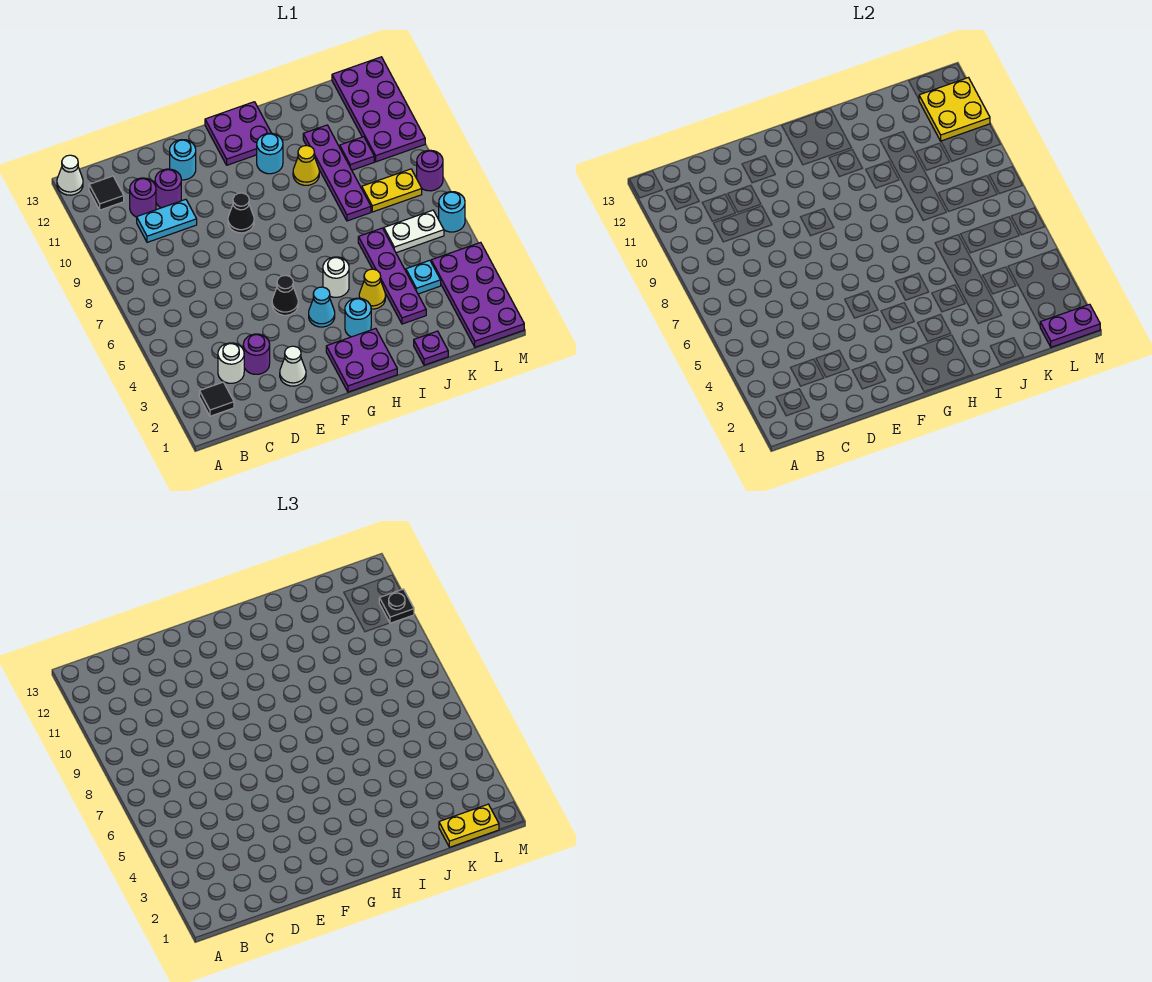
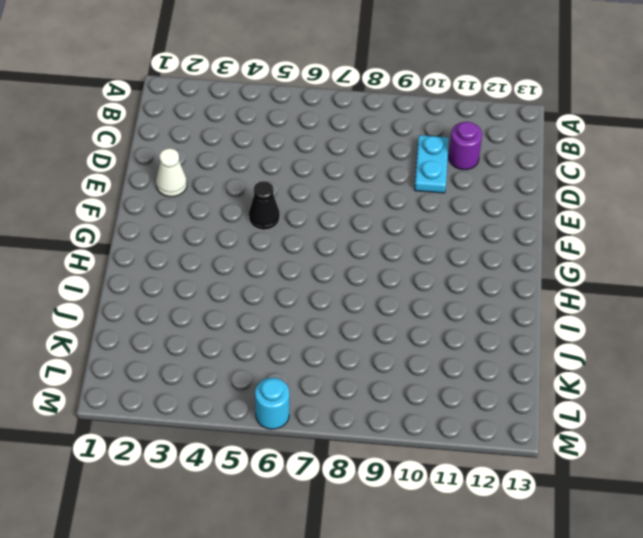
none -> white 1x1 cone [57,155,83,195]
none -> black 1x1 tile [199,382,234,416]
none -> black 1x1 tile [89,176,124,210]
none -> white 1x1 round brick [218,343,244,383]

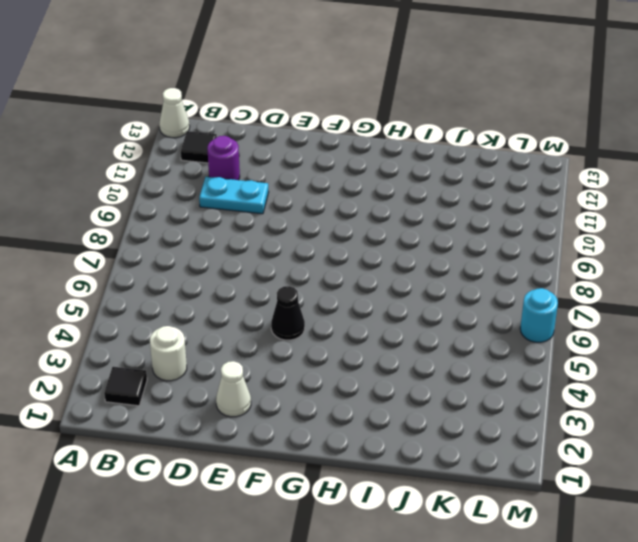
none -> purple 1x1 round brick [243,334,270,374]
none -> purple 1x1 round brick [155,169,181,208]
none -> cyan 1x1 round brick [170,140,196,180]
none -> black 1x1 cone [228,193,254,233]

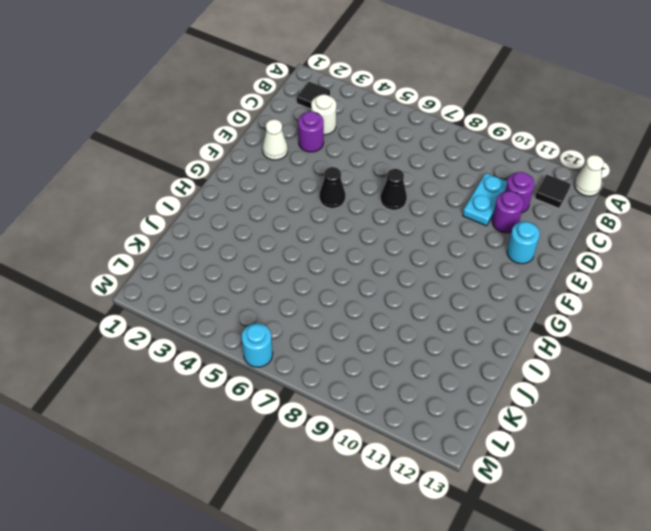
black 1x1 cone [381,169,407,210] -> black 1x1 cone moved to [228,193,254,233]
none -> purple 2x2 plate [326,328,397,392]
none -> cyan 1x1 cone [309,287,335,327]
none -> purple 2x2 plate [205,102,271,165]
none -> cyan 1x1 round brick [345,298,371,337]

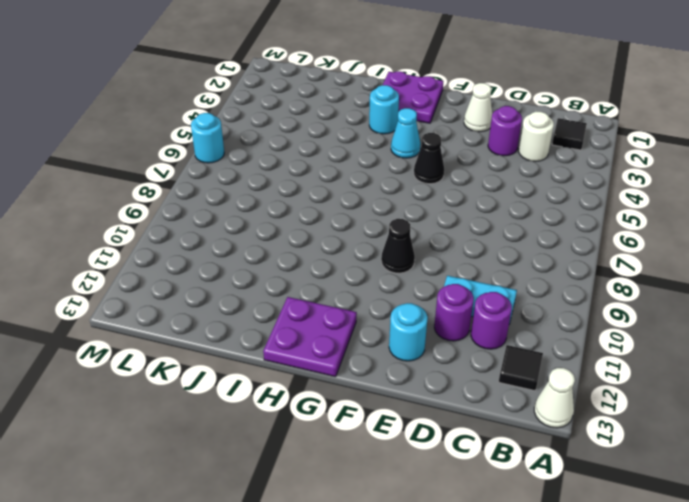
none -> white 1x1 round brick [323,257,349,297]
none -> cyan 1x1 round brick [257,133,283,174]
none -> yellow 1x1 cone [359,269,386,309]
none -> yellow 1x1 cone [293,146,319,185]

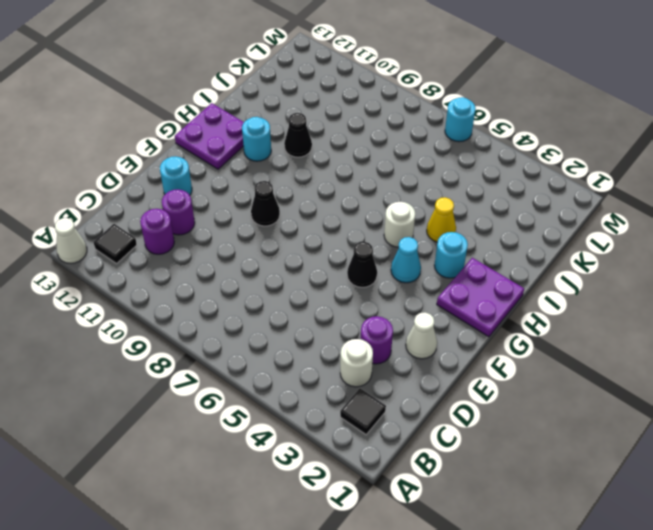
black 1x1 cone [284,113,312,157] -> yellow 1x1 cone [293,146,319,185]
none -> cyan 1x2 plate [137,199,197,242]
none -> purple 1x1 plate [414,331,448,365]
none -> purple 1x4 plate [358,228,426,324]
none -> purple 1x4 plate [303,125,371,221]

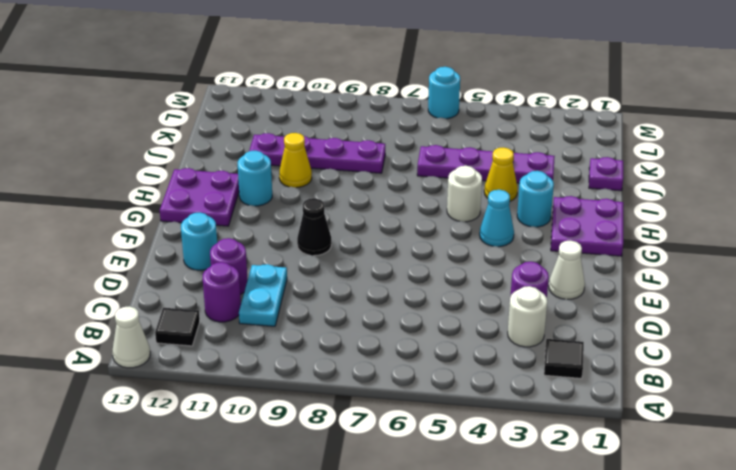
none -> black 1x1 cone [272,275,298,315]
none -> cyan 1x1 plate [406,260,441,294]
none -> white 1x2 plate [384,210,444,253]
none -> yellow 1x2 plate [362,169,422,212]

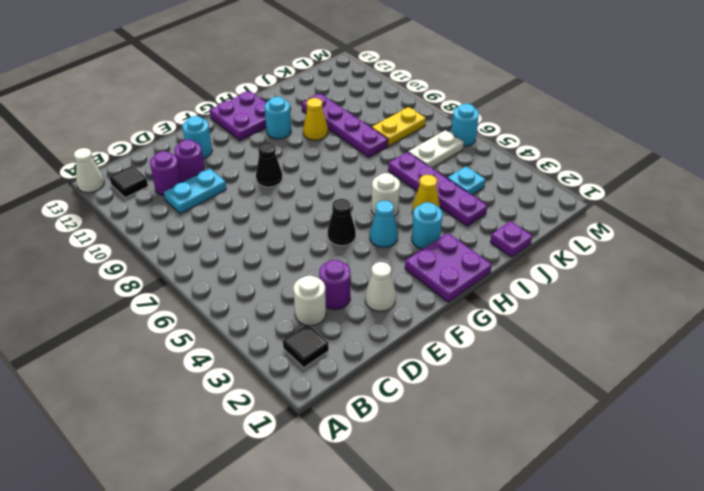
none -> purple 1x1 plate [340,137,374,170]
none -> purple 2x4 plate [431,242,524,347]
none -> purple 2x4 plate [332,57,425,162]
none -> purple 1x1 round brick [417,150,443,191]

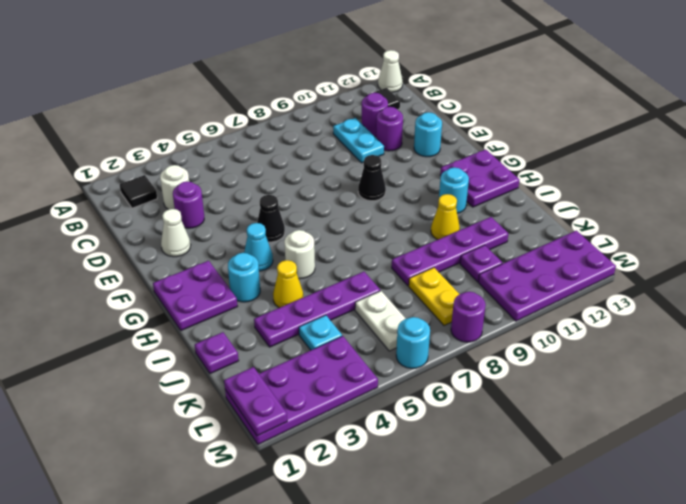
none -> yellow 2x2 plate [919,78,990,141]
none -> yellow 1x2 plate [439,804,499,847]
none -> black 1x1 plate [379,589,414,623]

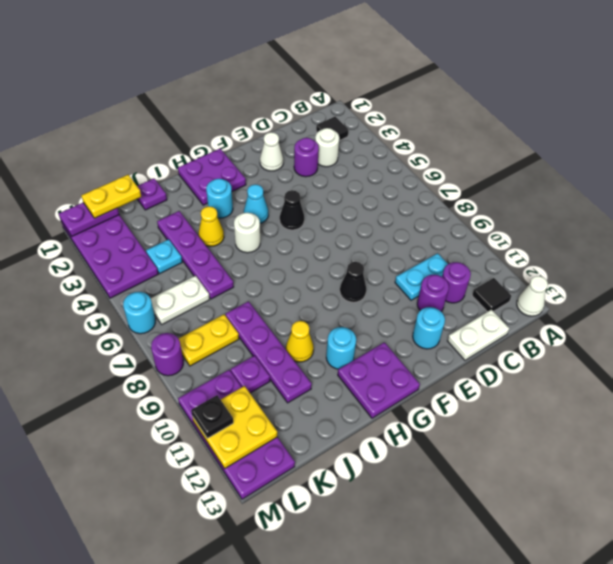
white 1x2 plate [447,310,509,360] -> none

